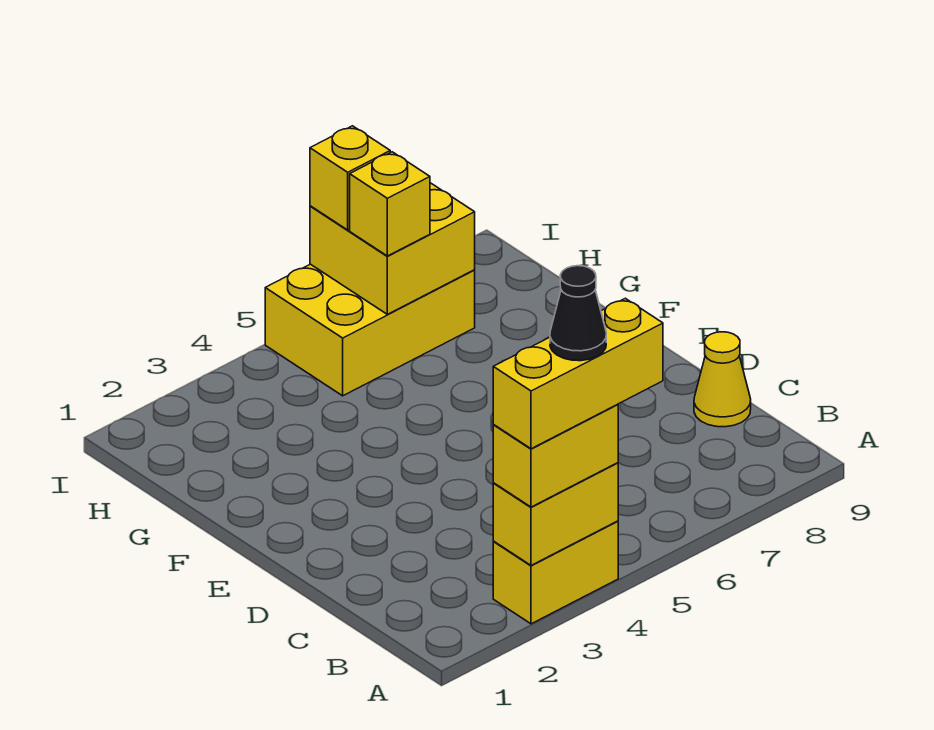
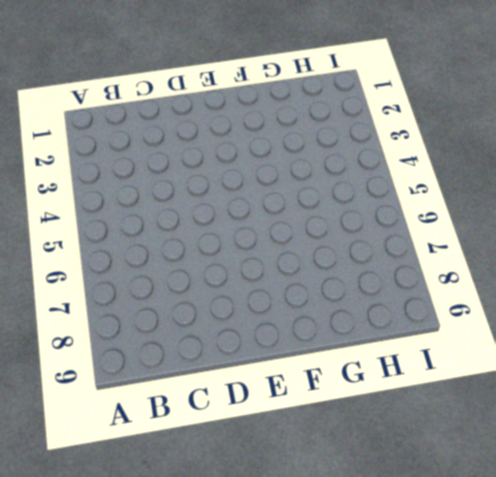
none -> yellow 1x2 brick [493,521,618,624]
none -> yellow 1x1 cone [694,332,751,427]

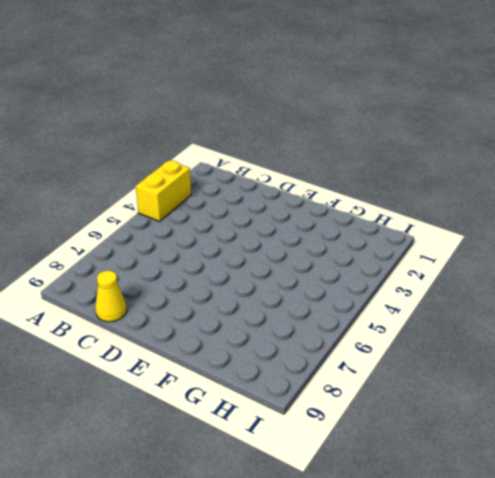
none -> yellow 2x3 brick [265,264,475,396]
none -> yellow 1x2 brick [493,463,618,565]

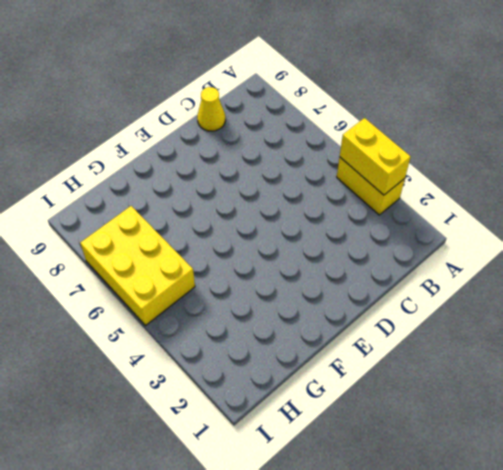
none -> yellow 2x2 brick [310,183,475,314]
none -> yellow 1x2 brick [493,404,618,507]

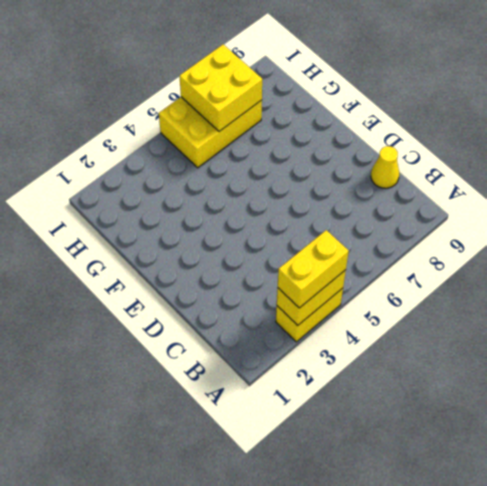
none -> yellow 1x1 brick [350,152,430,256]
none -> yellow 1x1 brick [310,126,390,230]

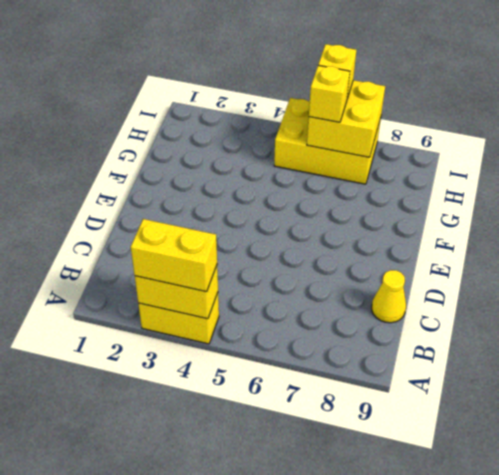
none -> yellow 1x3 brick [493,298,663,449]
none -> black 1x1 cone [550,266,606,361]

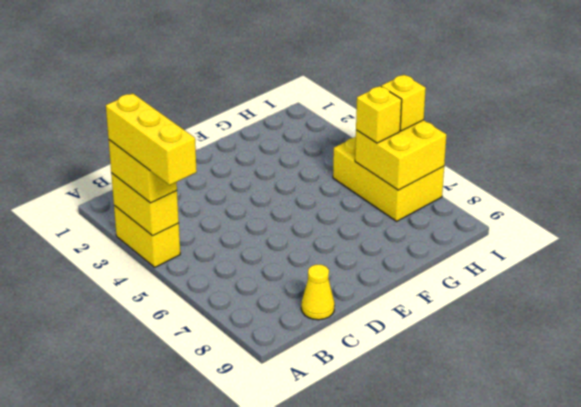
none -> black 1x1 cone [550,266,606,361]

